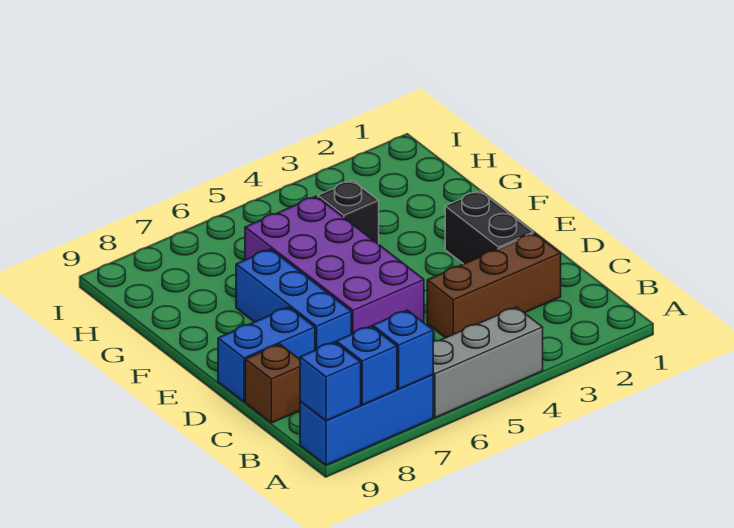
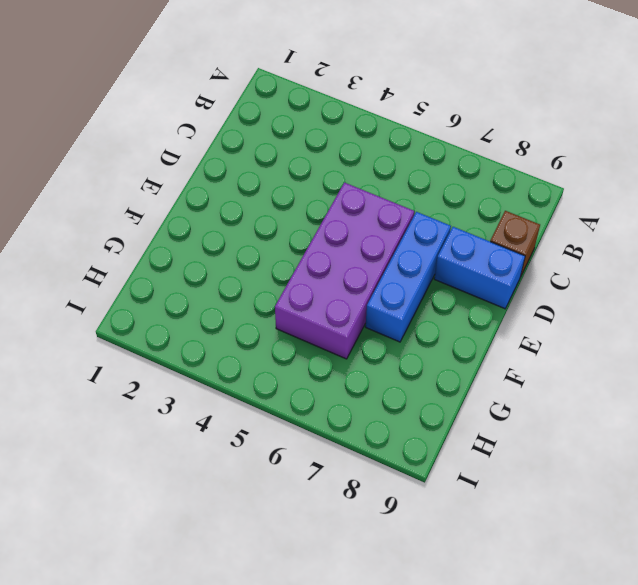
none -> grey 1x3 brick [433,307,543,418]
none -> blue 1x3 brick [300,375,433,465]
none -> brown 1x3 brick [427,233,561,338]

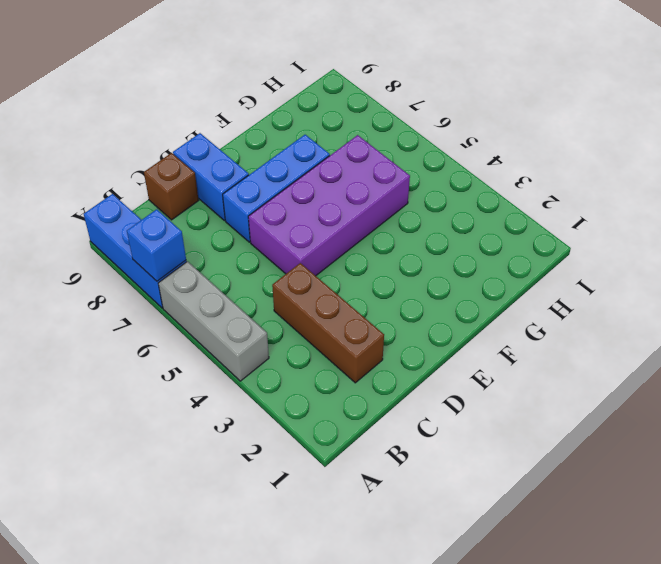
none -> black 1x2 brick [445,191,533,264]
none -> black 1x1 brick [318,180,379,244]
none -> blue 1x1 brick [336,326,397,405]

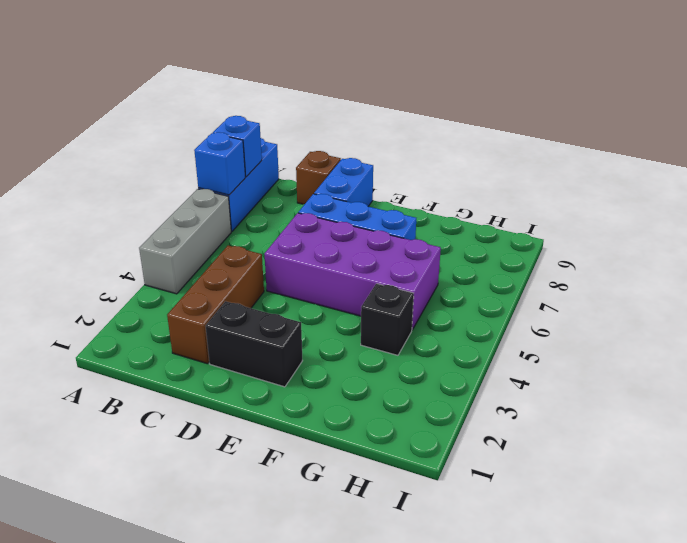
none -> blue 1x1 brick [300,342,361,421]

